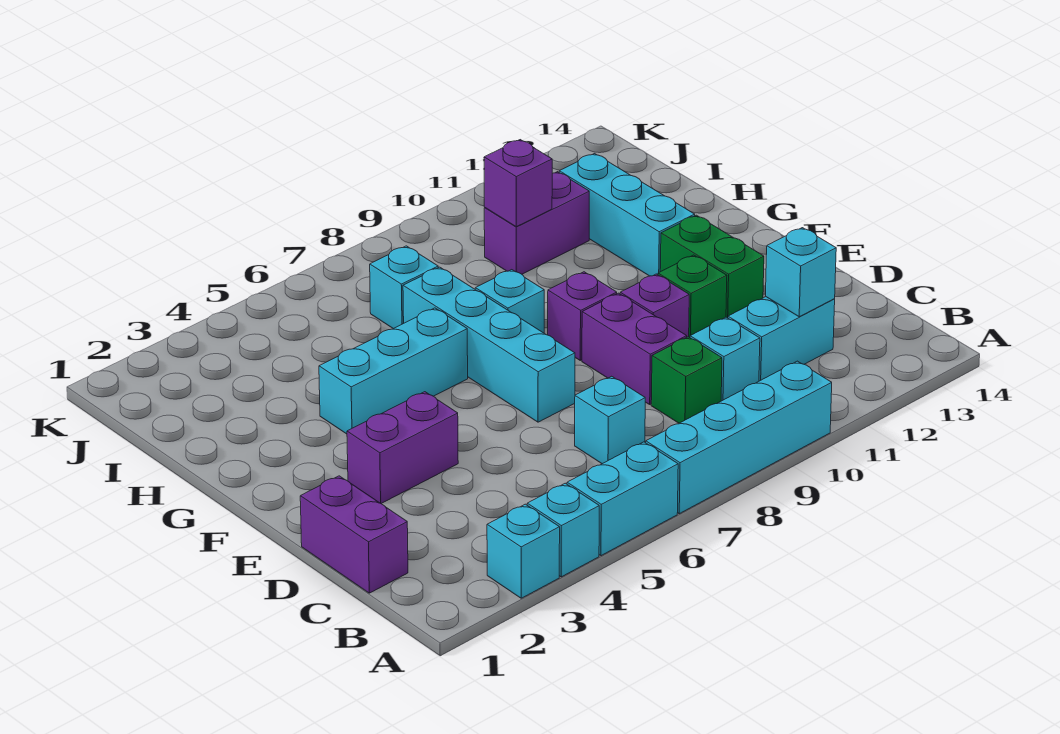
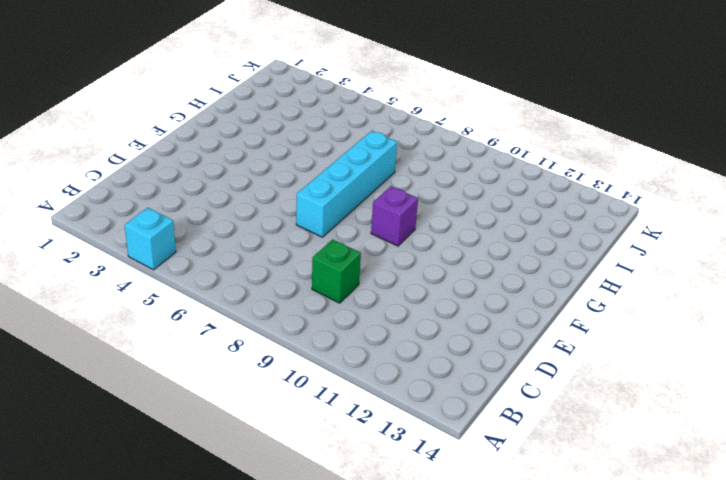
none -> cyan 1x1 brick [487,504,560,598]
none -> cyan 1x2 brick [567,442,678,556]
none -> cyan 1x4 brick [646,361,832,514]

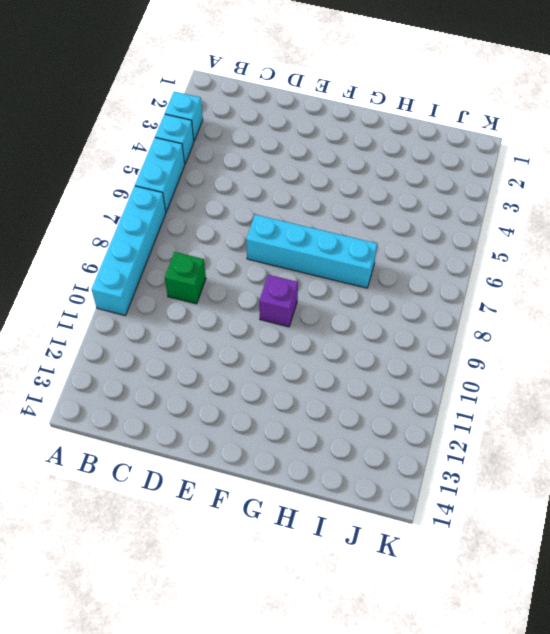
none -> purple 1x2 brick [300,476,408,593]
none -> cyan 1x1 brick [575,376,645,464]
none -> cyan 1x1 brick [690,317,760,401]

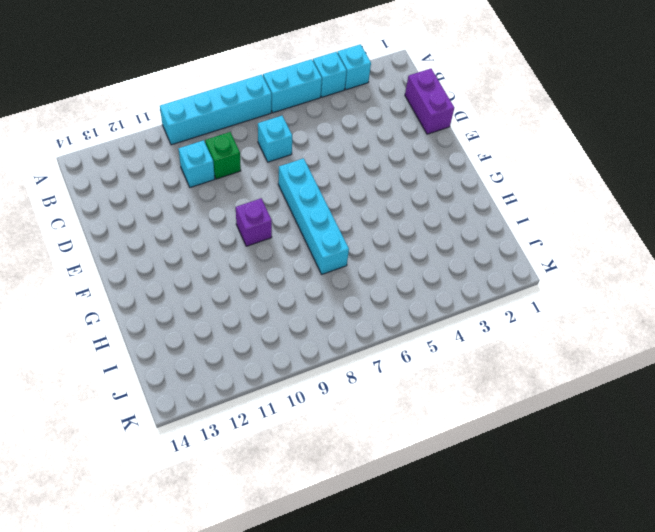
none -> cyan 1x2 brick [728,297,835,381]
none -> purple 1x2 brick [582,293,687,404]
none -> purple 1x2 brick [347,392,458,504]

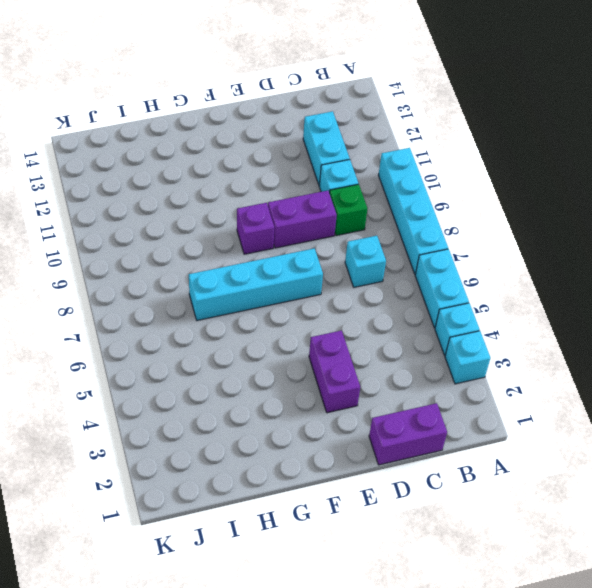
none -> purple 1x1 brick [620,274,689,337]
none -> green 1x1 brick [658,255,727,337]
none -> green 1x2 brick [660,215,764,318]

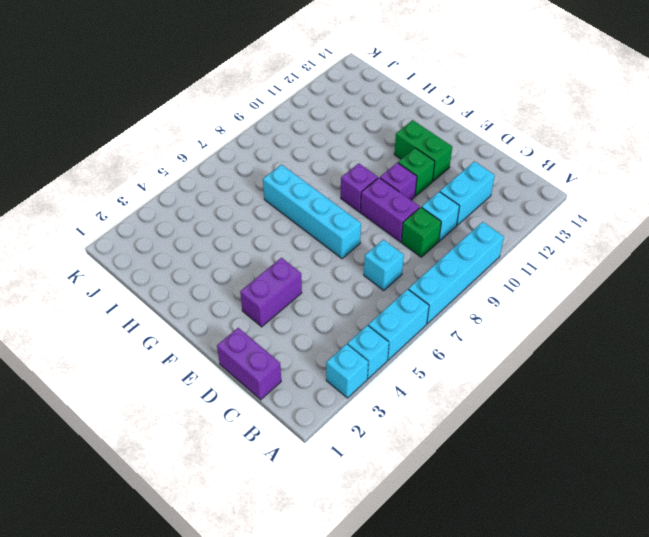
none -> cyan 1x3 brick [319,308,468,434]
none -> cyan 1x1 brick [475,270,544,333]
none -> cyan 1x3 brick [559,154,695,276]

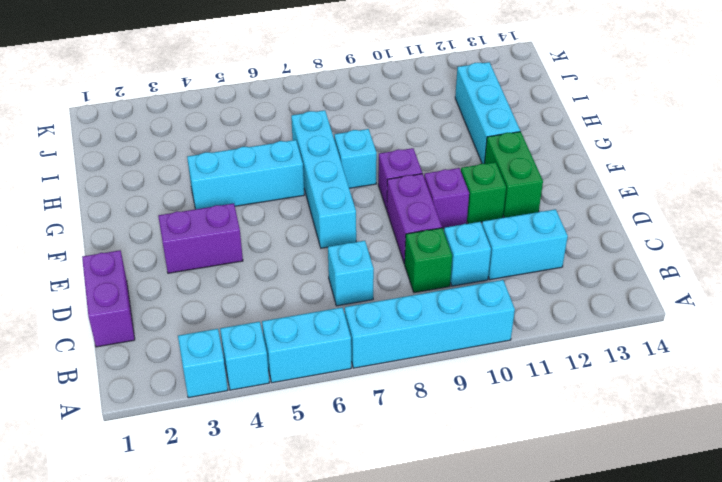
none -> cyan 1x1 brick [370,246,438,329]
none -> purple 1x2 brick [484,172,589,274]
none -> cyan 1x1 brick [766,228,836,317]

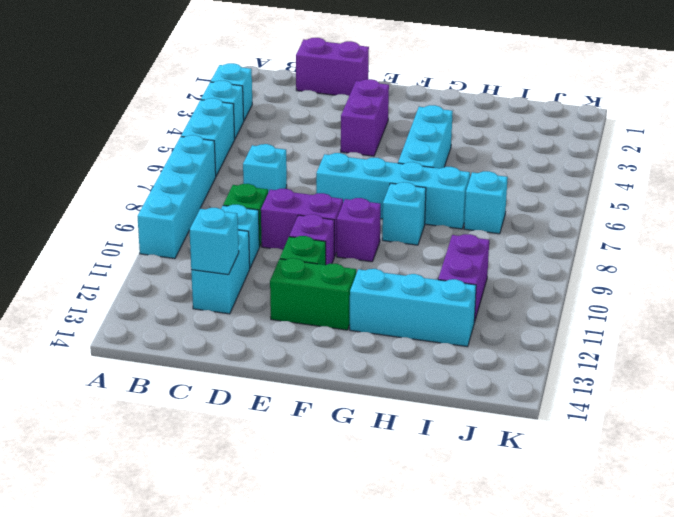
none -> purple 1x1 brick [484,140,552,227]

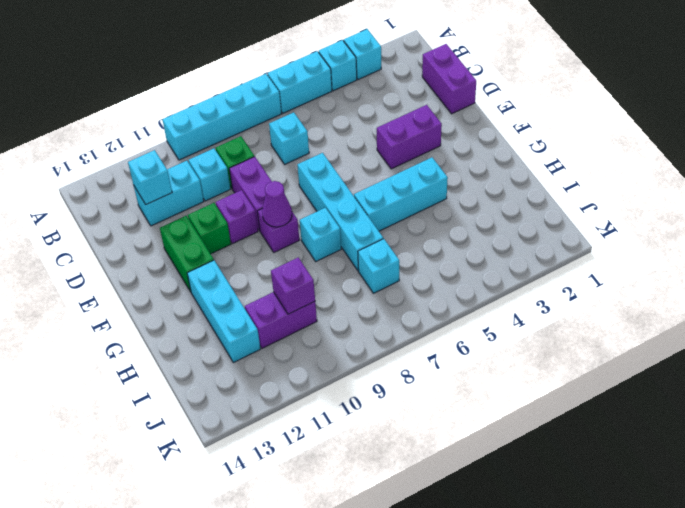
purple 1x1 cone [262,181,292,227] -> none

